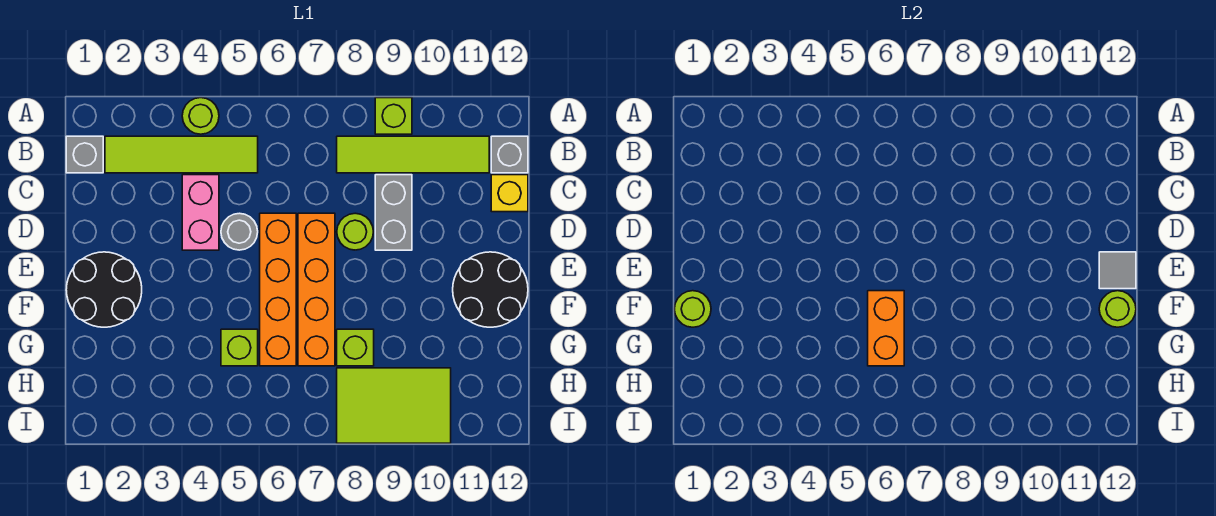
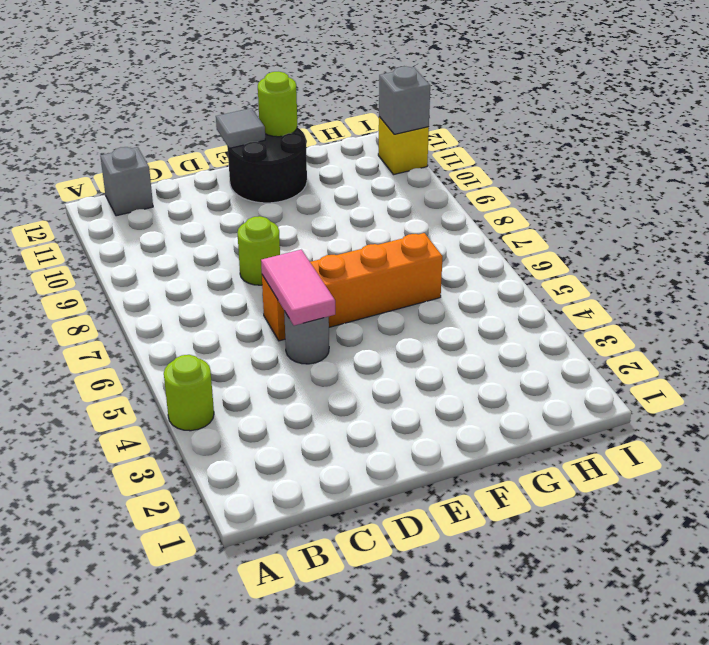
pink 1x2 tile [261,250,335,326] -> none
yellow 1x1 brick [378,117,429,175] -> yellow 1x1 brick moved to [491,175,528,212]
grey 1x1 brick [379,67,430,134] -> grey 1x1 brick moved to [66,136,103,173]
none -> lime 1x1 brick [375,98,412,134]
none -> lime 1x4 tile [105,136,258,173]
none -> lime 1x4 tile [337,136,489,173]

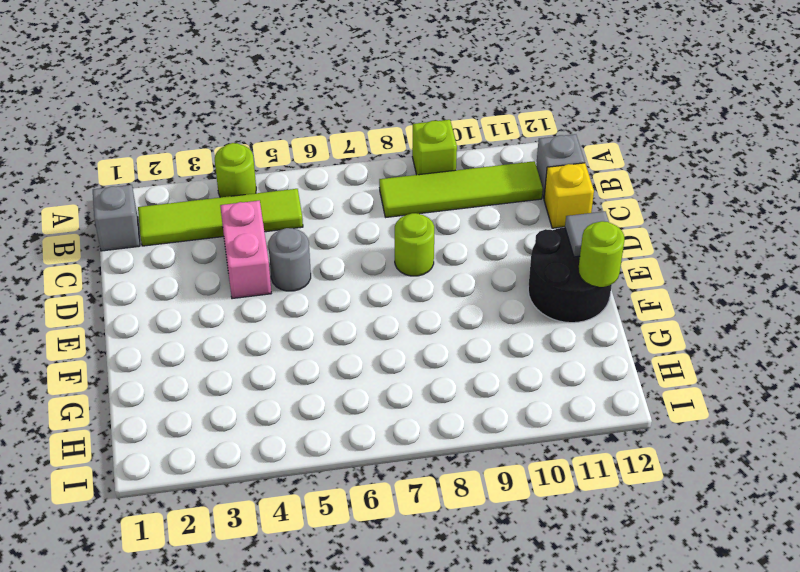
none -> grey 1x2 brick [375,175,412,250]
none -> orange 1x4 brick [260,213,296,366]
none -> orange 1x4 brick [298,213,335,366]

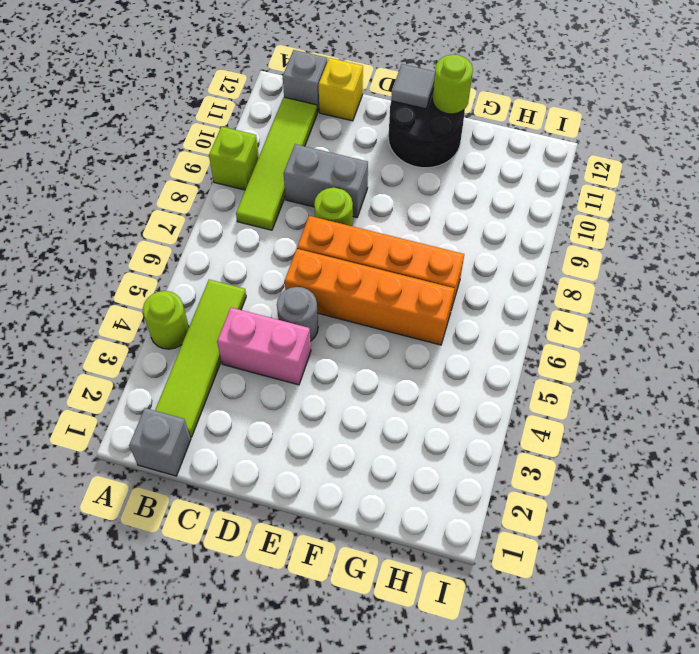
none -> black 2x2 round brick [66,252,142,327]
none -> lime 1x1 brick [221,329,258,366]
none -> lime 1x1 brick [337,329,374,366]

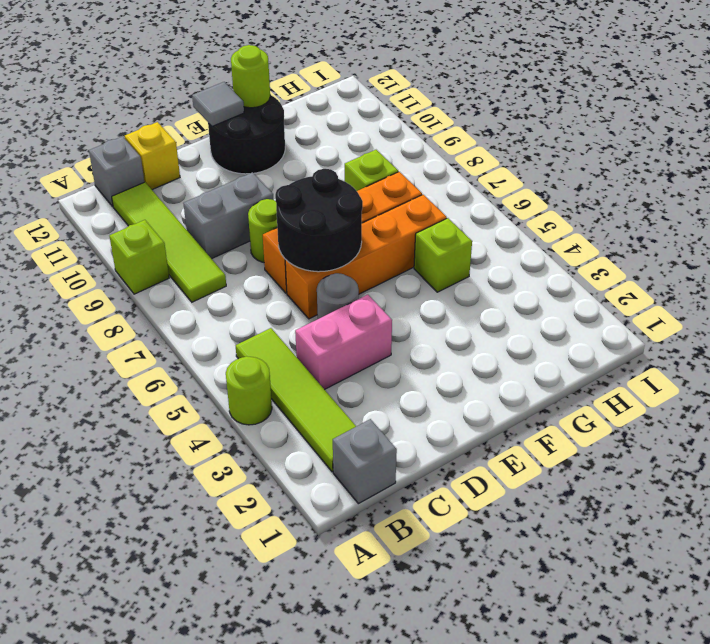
black 2x2 round brick [275,169,363,272] -> black 2x2 round brick moved to [66,252,142,327]
none -> lime 2x3 tile [337,368,451,443]
none -> lime 1x1 round brick [675,291,711,327]
none -> orange 1x2 brick [868,291,904,366]

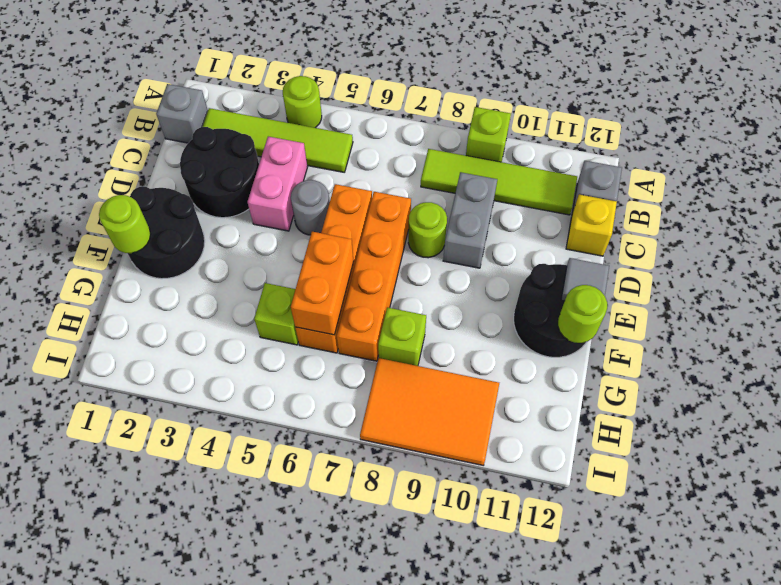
black 2x2 round brick [180,127,259,218] -> none
orange 2x3 tile [360,358,499,465] -> lime 2x3 tile [337,368,451,443]

